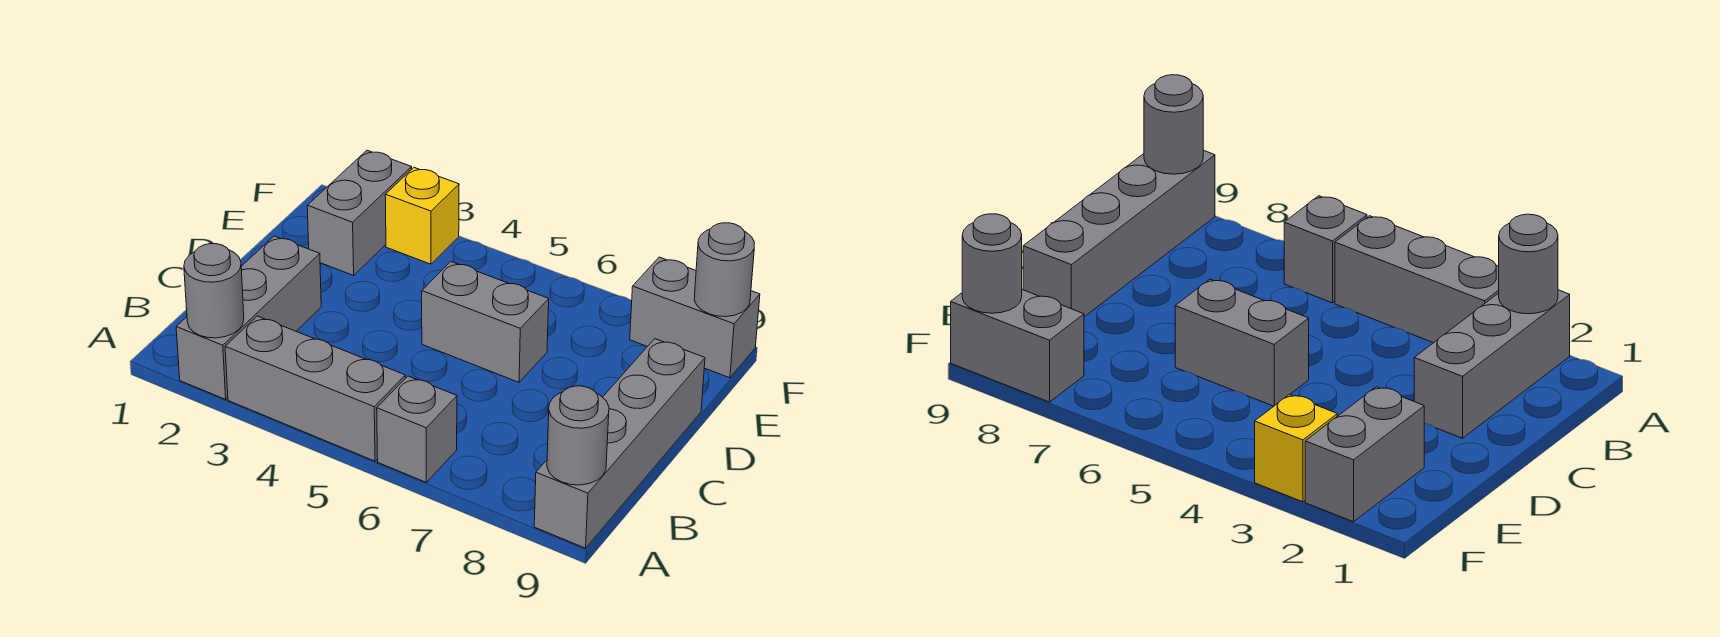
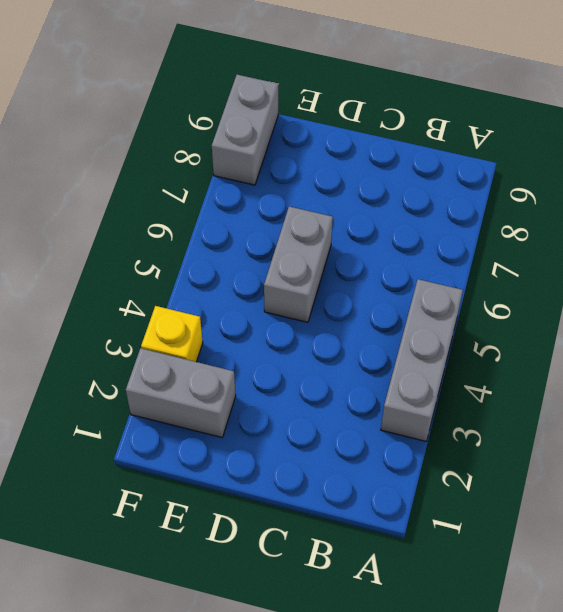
none -> grey 1x3 brick [176,236,321,399]
none -> grey 1x1 brick [377,376,457,482]

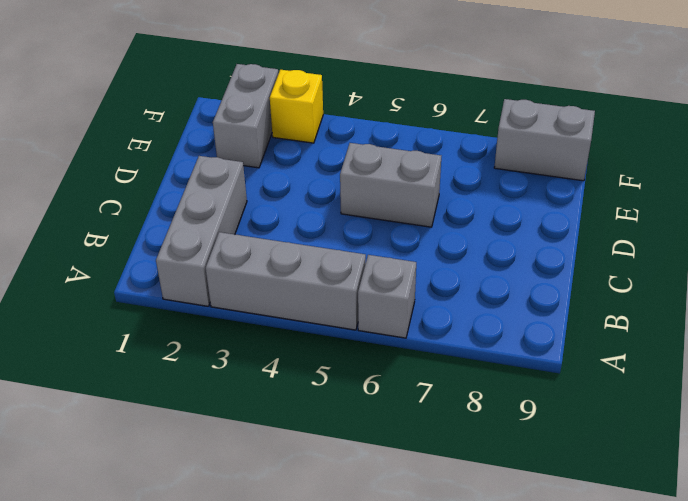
none -> grey 1x4 brick [534,339,705,548]
none -> grey 1x1 round brick [184,244,244,338]

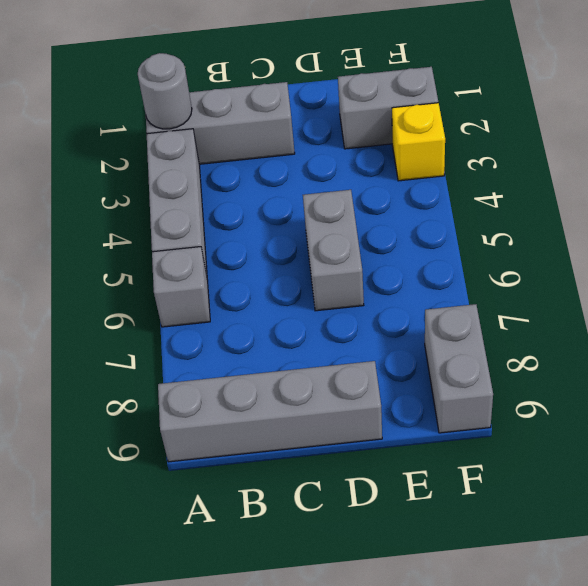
none -> grey 1x1 round brick [547,386,609,485]
none -> grey 1x1 round brick [694,223,754,317]

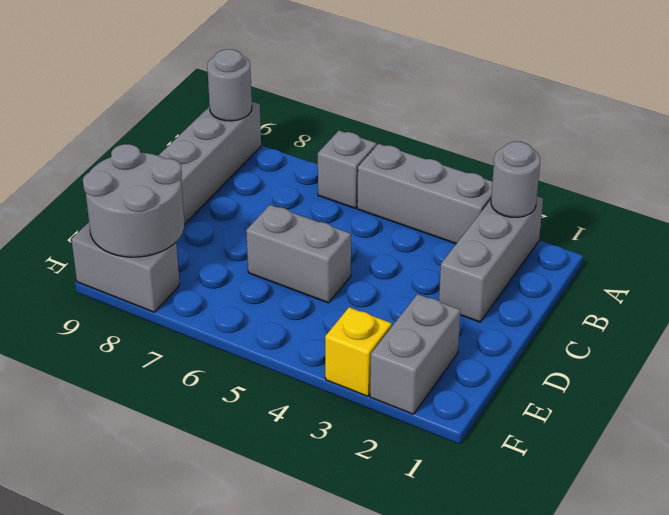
grey 2x2 round brick [83,144,184,257] -> grey 1x1 round brick [694,223,754,317]

